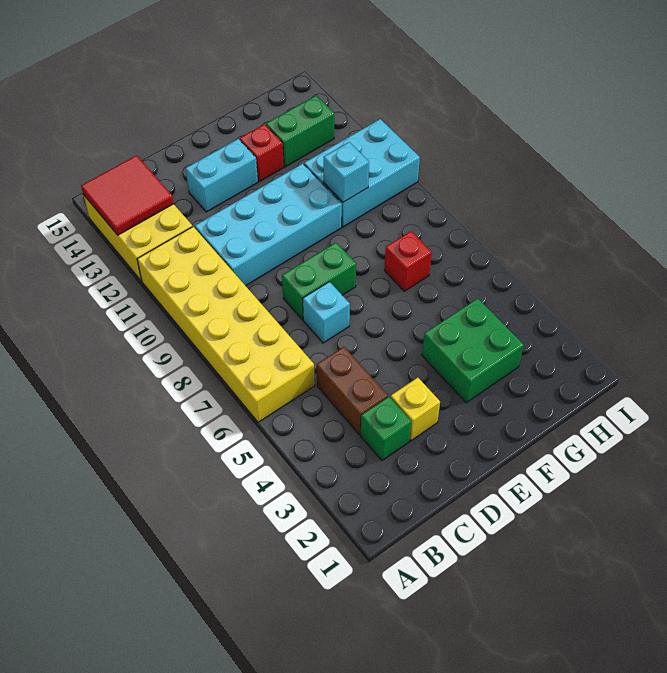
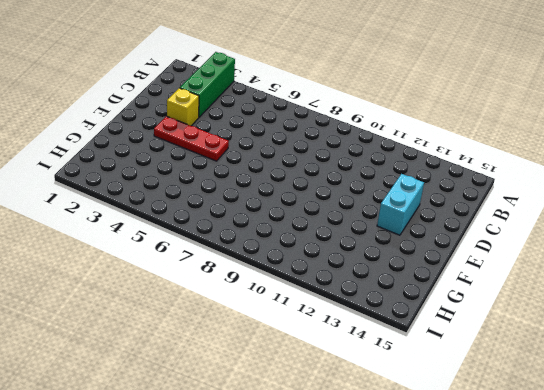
green 1x3 brick [180,52,235,117] -> green 1x1 brick [361,397,411,460]
red 1x3 plate [154,116,229,161] -> none
none -> yellow 2x6 brick [137,227,315,422]
none -> yellow 2x3 brick [84,196,193,281]
none -> brown 1x2 brick [317,347,388,435]

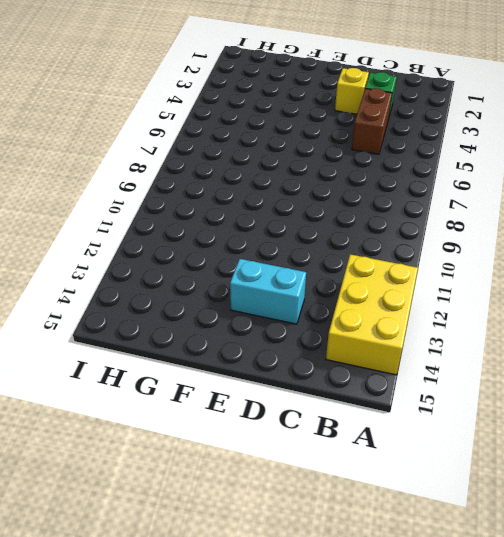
none -> yellow 2x6 brick [137,227,315,422]
none -> cyan 2x4 brick [195,164,342,286]
none -> cyan 1x1 brick [303,282,350,343]

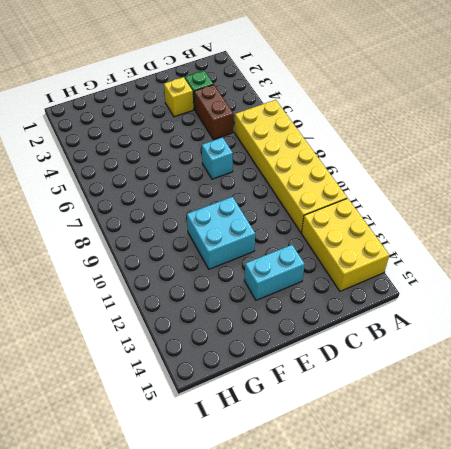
cyan 2x2 brick [187,197,255,269] -> cyan 2x4 brick [195,164,342,286]
none -> green 1x2 brick [282,243,356,320]
none -> green 2x2 brick [422,299,524,403]
none -> red 1x1 brick [240,124,284,181]

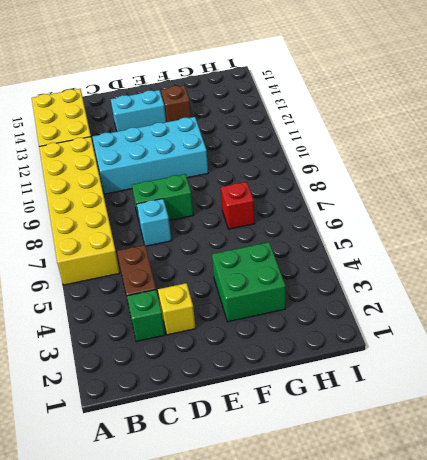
brown 1x1 brick [161,85,191,122] -> red 1x1 brick [240,124,284,181]
none -> cyan 2x3 brick [304,119,420,227]
none -> green 1x2 brick [266,96,334,167]
none -> red 2x2 tile [81,155,174,235]

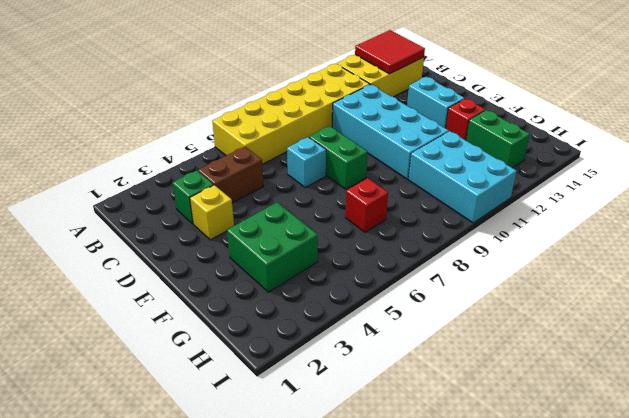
none -> cyan 1x1 brick [324,142,369,202]

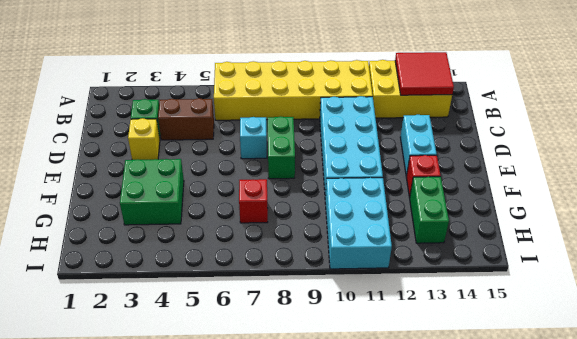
none -> cyan 1x1 brick [324,142,369,202]

